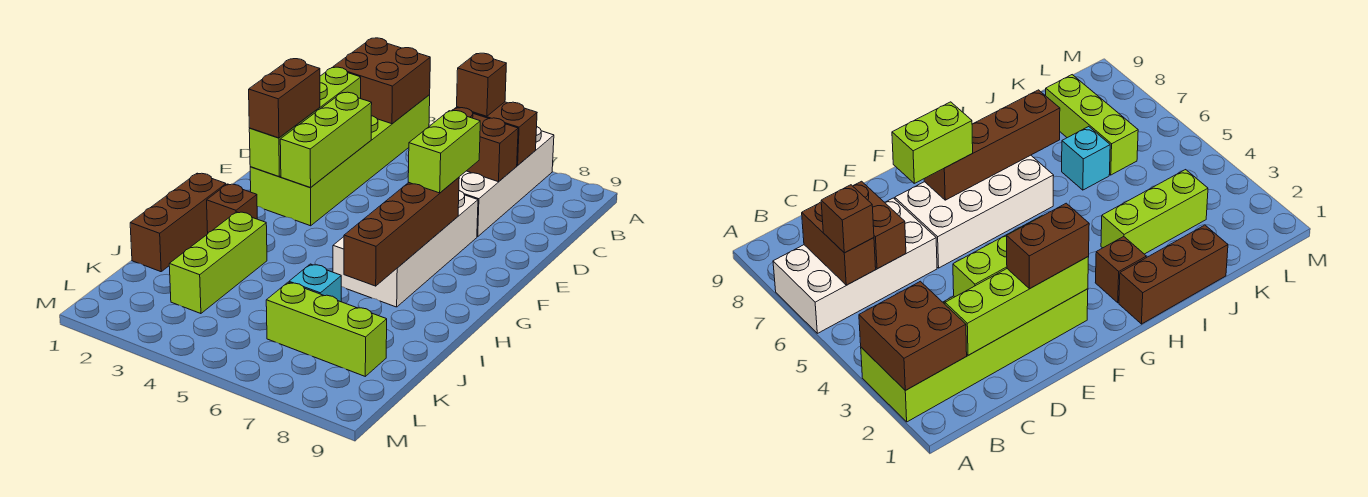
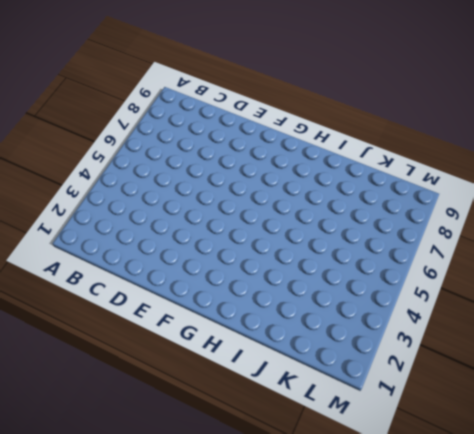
none -> lime 2x6 brick [250,95,430,226]
none -> white 2x4 brick [459,127,554,237]
none -> white 2x4 brick [333,191,478,307]

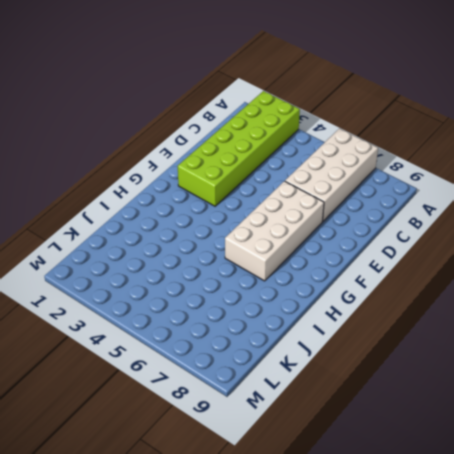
none -> brown 1x3 brick [130,173,226,272]
none -> brown 1x1 brick [207,184,257,233]
none -> lime 1x3 brick [169,212,267,314]

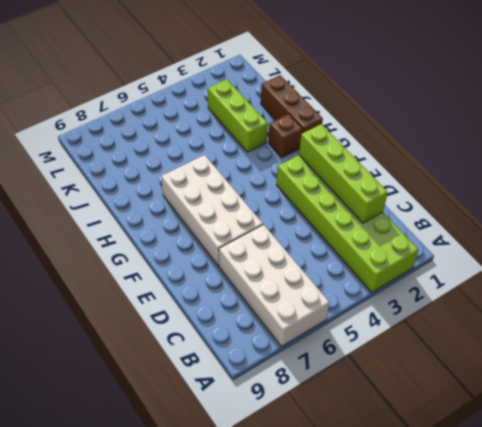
none -> cyan 1x1 brick [289,264,341,302]
none -> lime 1x3 brick [266,282,387,376]
none -> brown 2x2 brick [333,38,430,124]

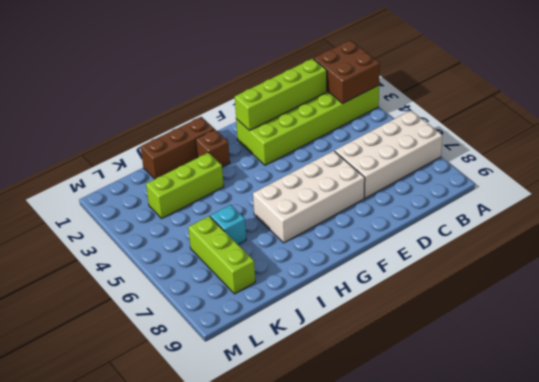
none -> brown 1x2 brick [457,102,537,165]
none -> brown 1x2 brick [452,108,518,182]
none -> lime 1x3 brick [280,92,372,188]

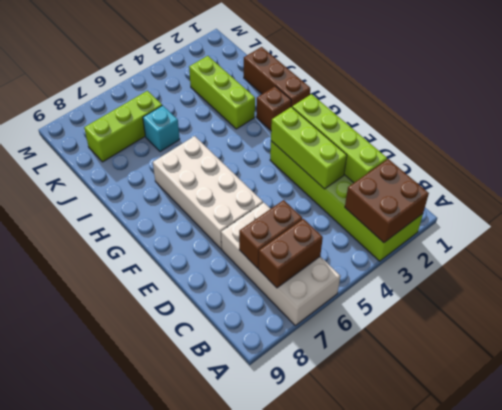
none -> brown 1x4 brick [344,177,459,286]
none -> brown 1x1 brick [457,53,506,116]
none -> brown 1x2 brick [249,59,320,138]

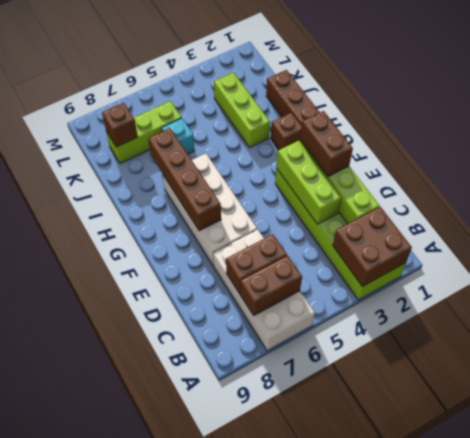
brown 1x1 brick [102,103,138,147] -> brown 1x1 brick moved to [457,53,506,116]
none -> lime 1x2 brick [408,111,480,193]

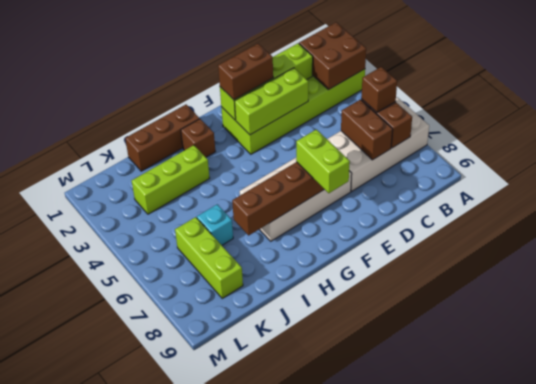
lime 1x2 brick [296,129,350,193] -> lime 1x2 brick turned to [408,111,480,193]

